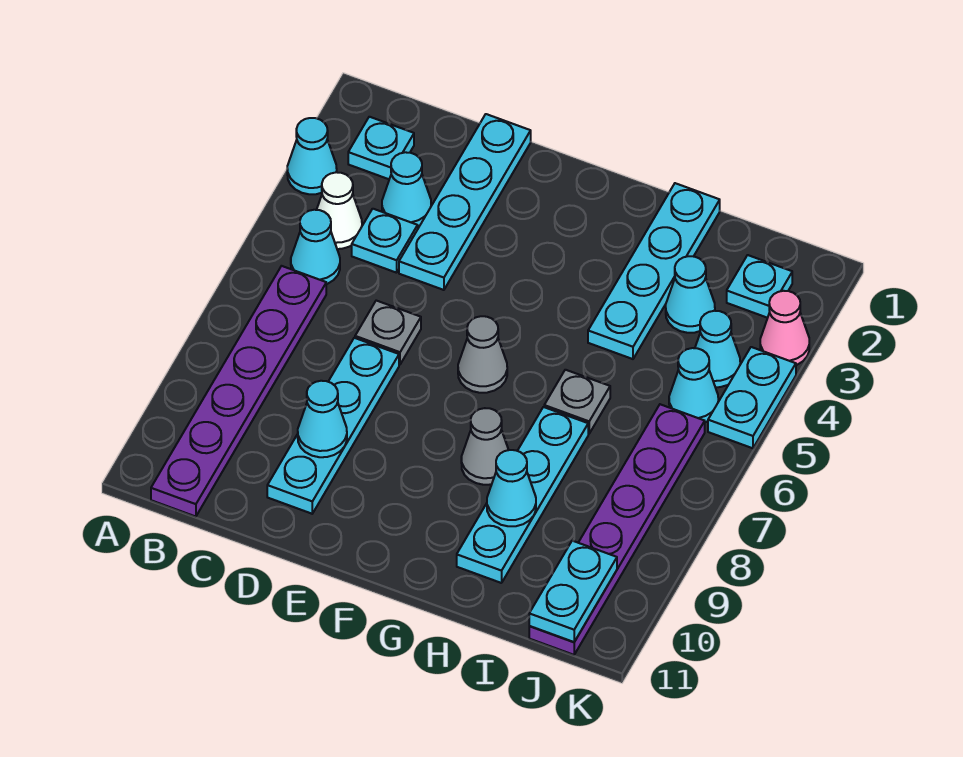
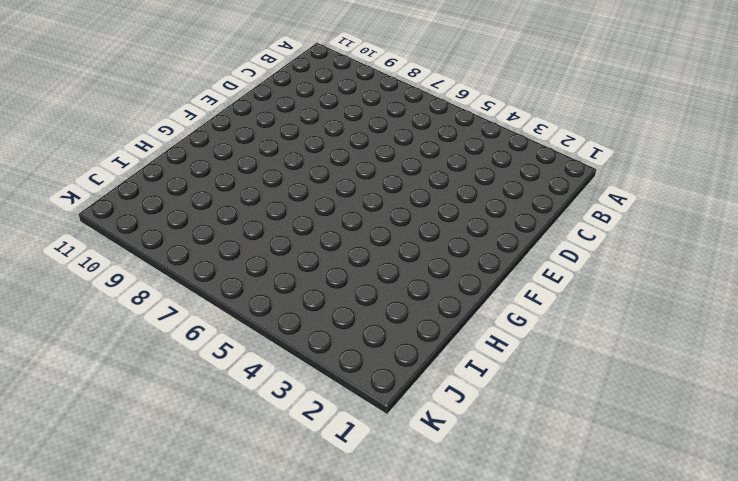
none -> cyan 1x1 cone [287,118,337,194]
none -> cyan 1x1 plate [348,117,414,179]
none -> white 1x1 cone [317,172,362,249]

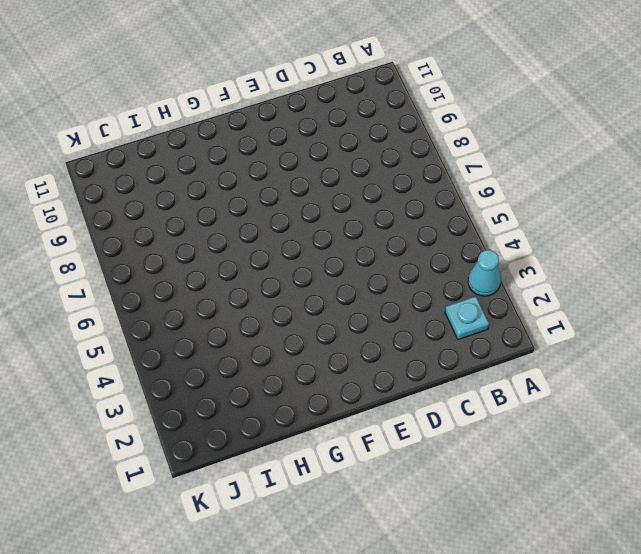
none -> white 1x1 cone [317,172,362,249]
none -> cyan 1x1 cone [291,210,340,284]
none -> purple 1x6 plate [151,266,326,517]

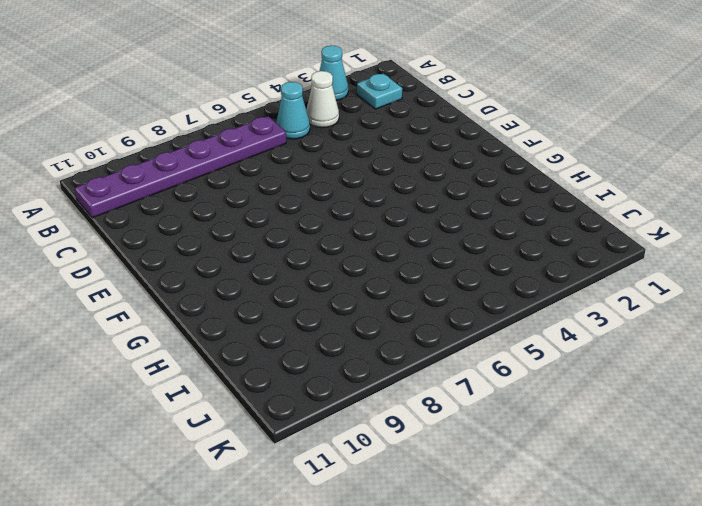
none -> cyan 1x1 cone [382,152,431,227]
none -> cyan 1x1 plate [352,209,418,273]
none -> cyan 1x4 plate [399,114,531,290]

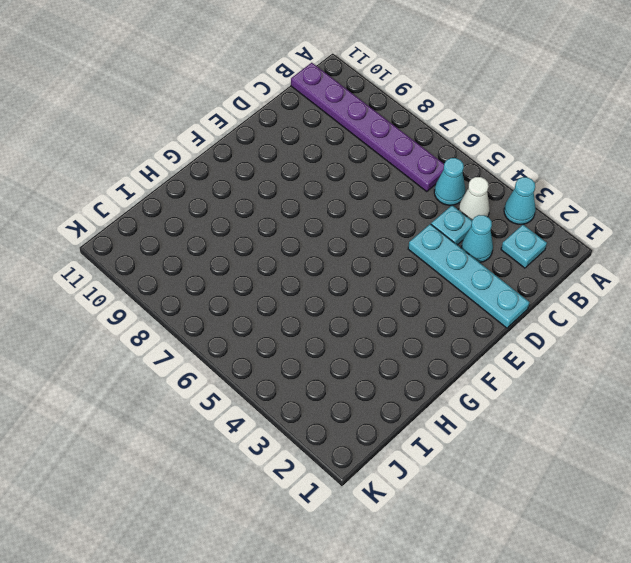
none -> grey 1x1 plate [355,301,421,365]
none -> cyan 1x4 plate [267,338,399,514]
none -> grey 1x1 cone [458,316,507,393]

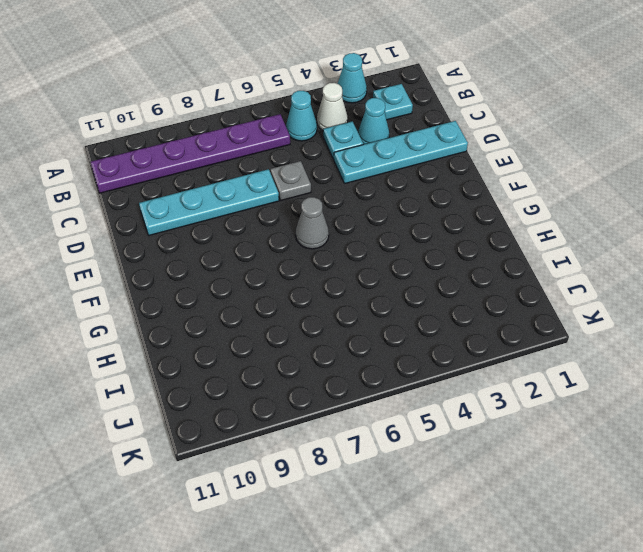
none -> grey 1x1 cone [461,408,508,485]
none -> cyan 1x4 plate [588,183,720,359]
none -> grey 1x1 plate [544,370,610,434]

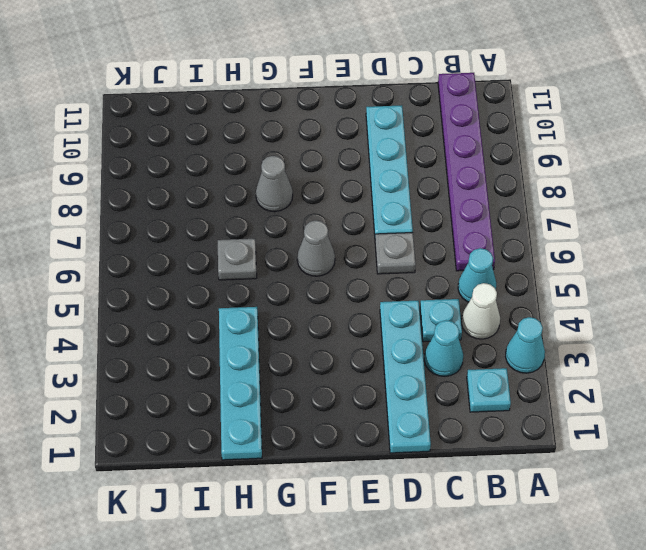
none -> cyan 1x4 plate [457,407,588,583]
none -> cyan 1x1 cone [666,256,715,333]
none -> cyan 1x1 plate [727,255,792,318]

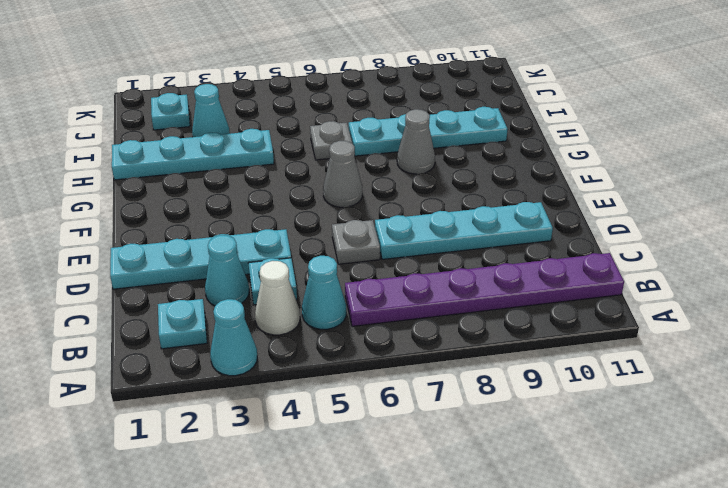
none -> cyan 1x1 cone [695,311,740,387]
none -> cyan 1x1 cone [669,348,718,422]
none -> purple 1x6 plate [529,404,705,655]

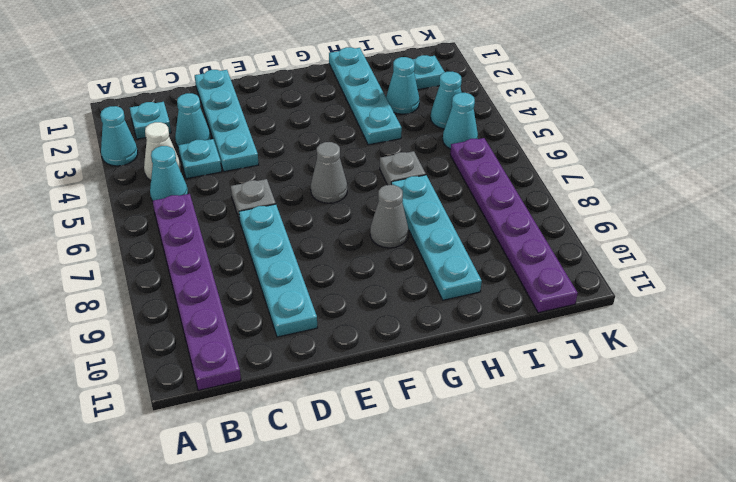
none -> pink 1x1 cone [760,291,809,365]
none -> cyan 1x2 plate [708,347,796,448]
none -> cyan 1x1 cone [298,381,347,457]

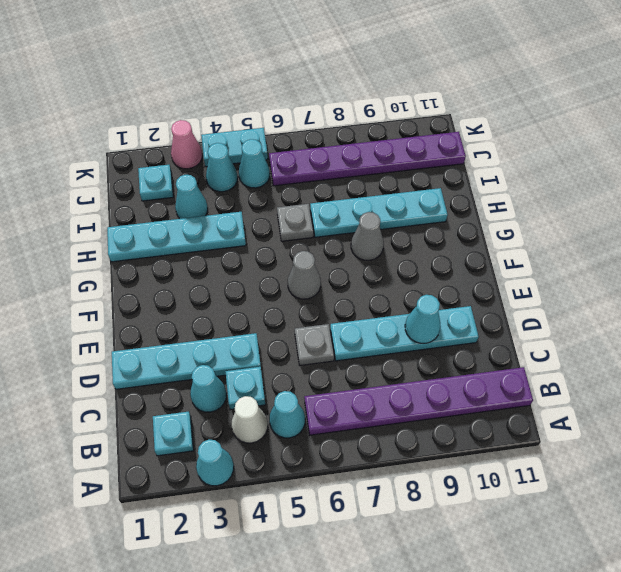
none -> cyan 1x1 cone [487,450,536,526]
none -> cyan 1x2 plate [529,541,617,642]

